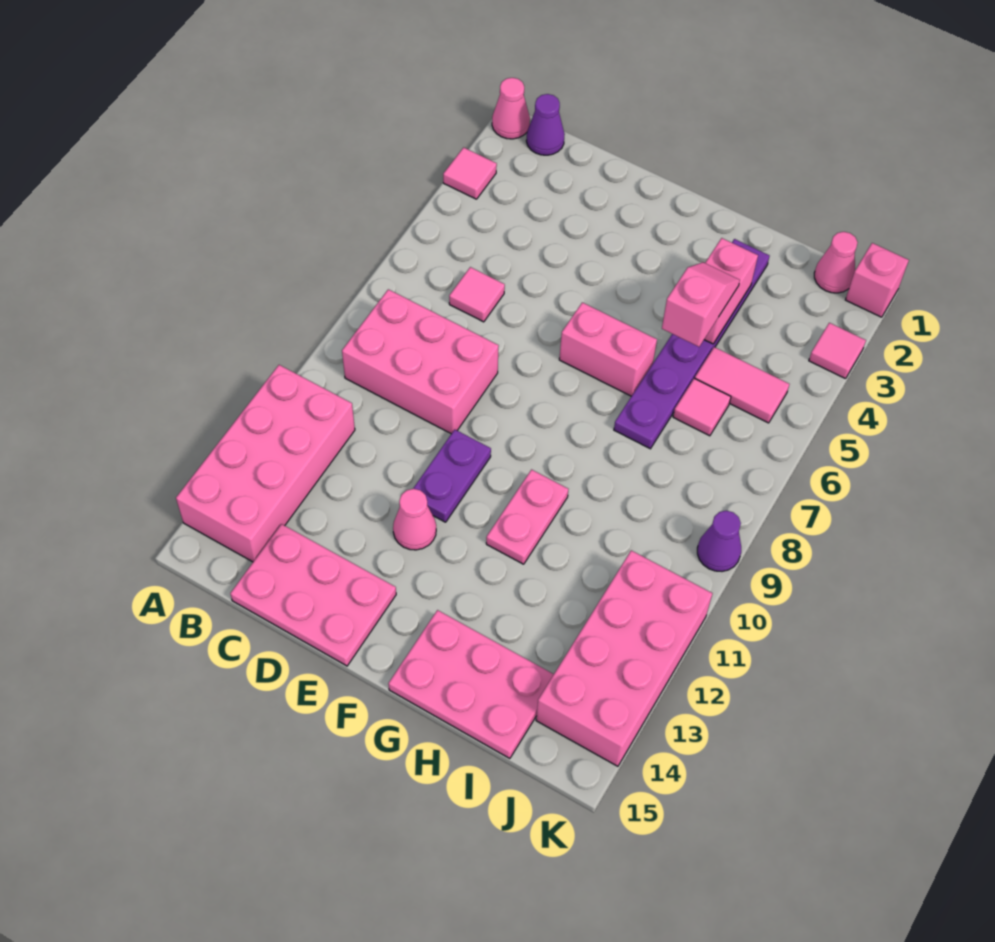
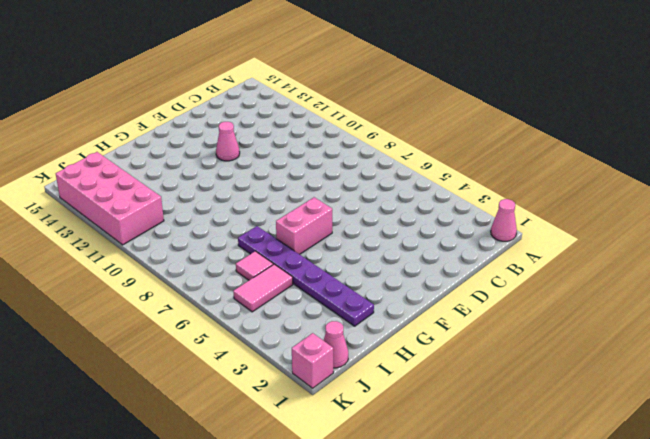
none -> pink 1x1 tile [443,148,497,199]
none -> pink 2x4 brick [176,365,355,562]
none -> purple 1x1 cone [526,94,565,155]

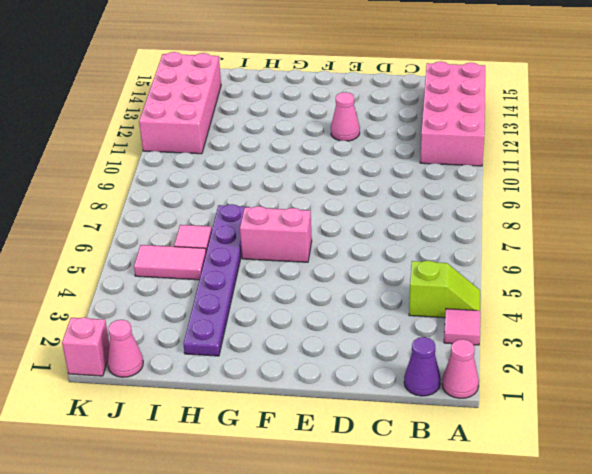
lime 1x2 slope [409,261,480,318] -> none
none -> pink 2x3 brick [342,289,499,434]
none -> pink 1x1 tile [449,267,505,322]
none -> pink 2x3 plate [230,524,396,666]

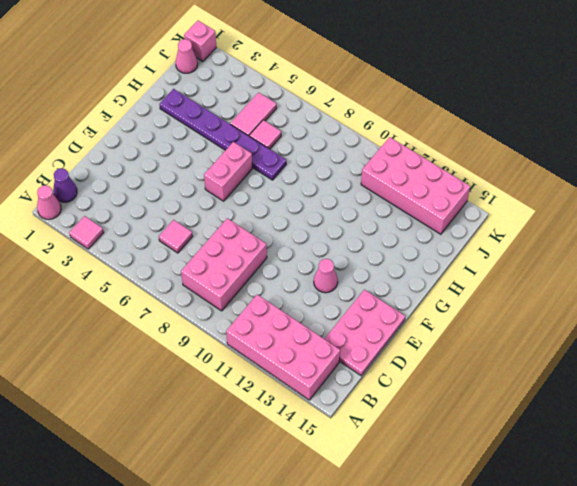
none -> purple 1x2 plate [413,430,491,522]
none -> pink 1x2 plate [486,470,568,564]
none -> pink 2x3 plate [388,610,554,759]

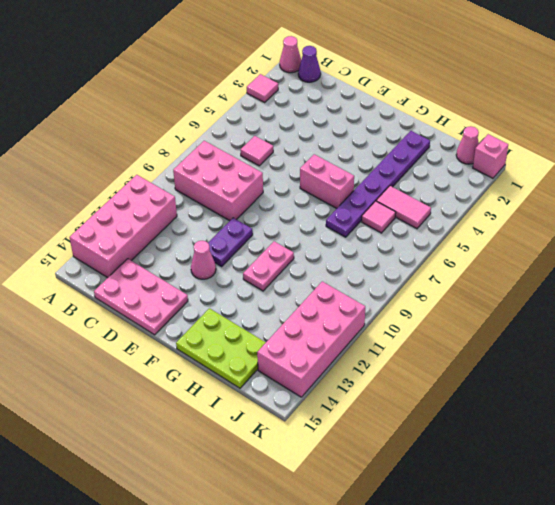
lime 2x3 plate [176,308,266,388] -> pink 2x3 plate [388,610,554,759]
none -> pink 1x1 tile [809,323,866,379]
none -> purple 1x1 cone [697,511,741,571]
none -> pink 1x2 brick [704,238,758,344]

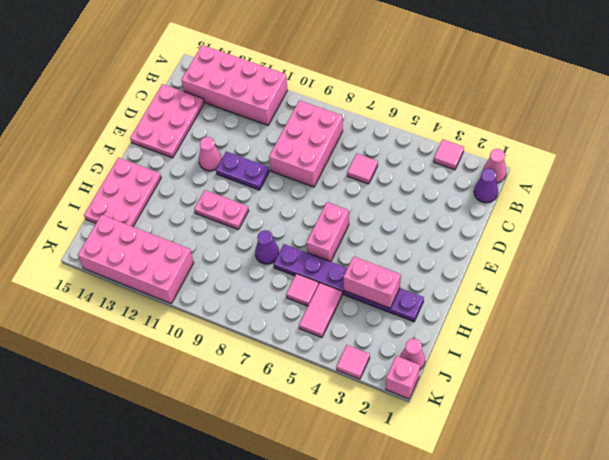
purple 1x1 cone [255,230,279,264] -> purple 1x1 cone moved to [697,511,741,571]
none -> pink 1x2 slope [662,262,740,347]

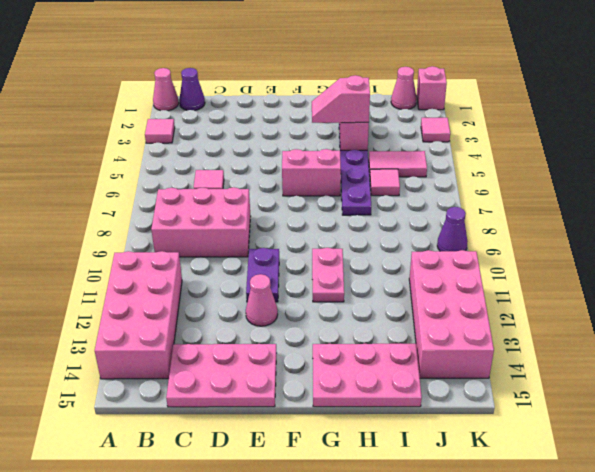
pink 1x2 slope [312,75,370,123] -> pink 1x2 slope turned to [662,262,740,347]

